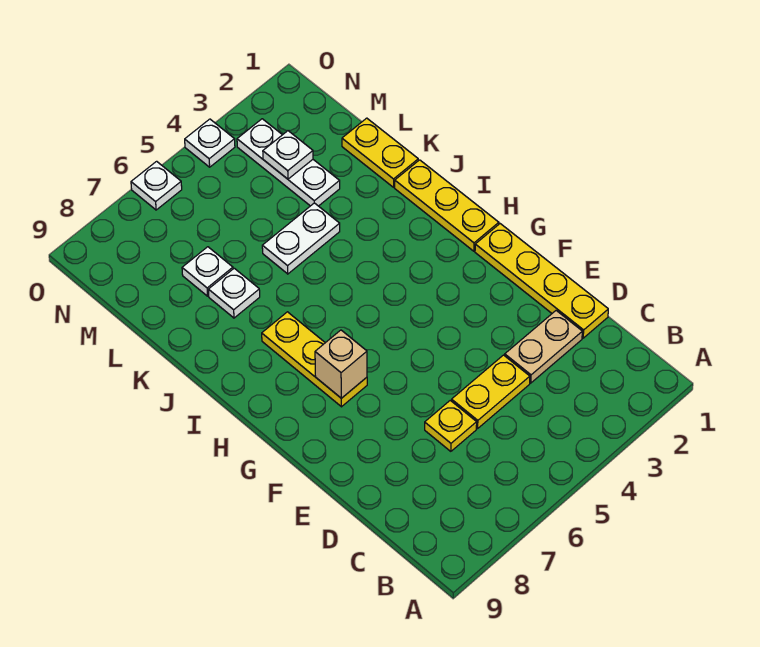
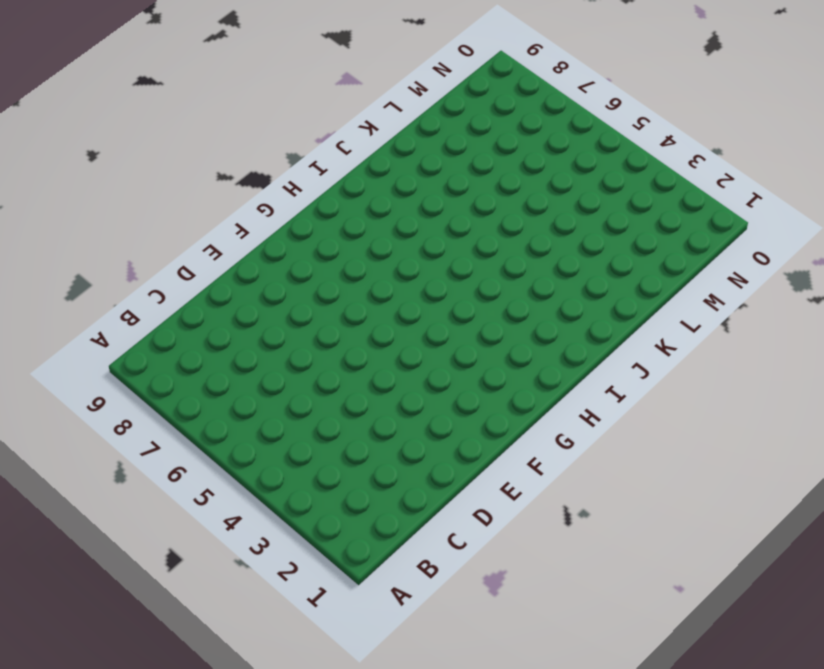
none -> yellow 1x4 plate [475,224,608,338]
none -> tan 1x2 plate [505,311,582,383]
none -> yellow 1x2 plate [452,355,530,428]

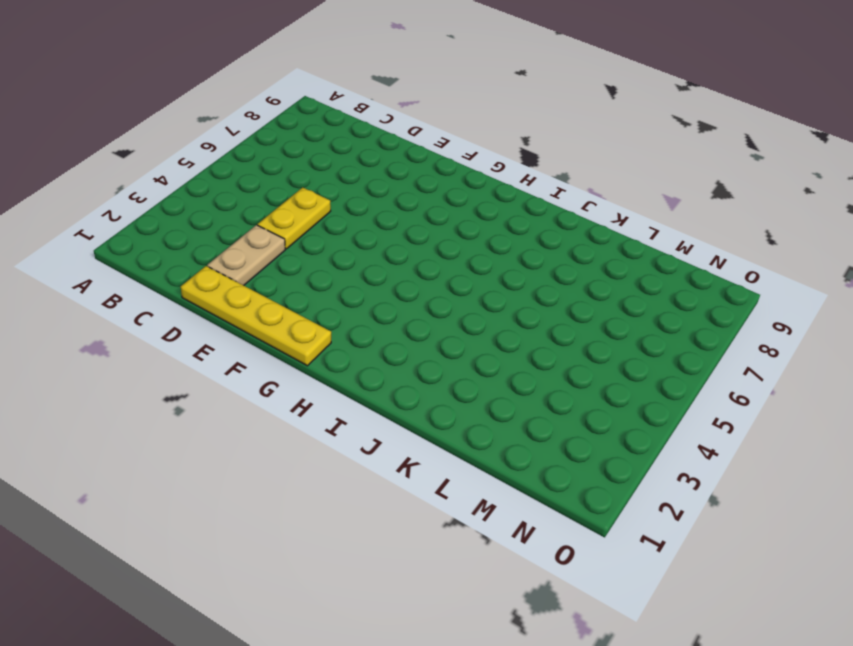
none -> yellow 1x1 plate [425,400,477,451]
none -> yellow 1x3 plate [262,312,367,407]
none -> yellow 1x3 plate [395,160,499,251]

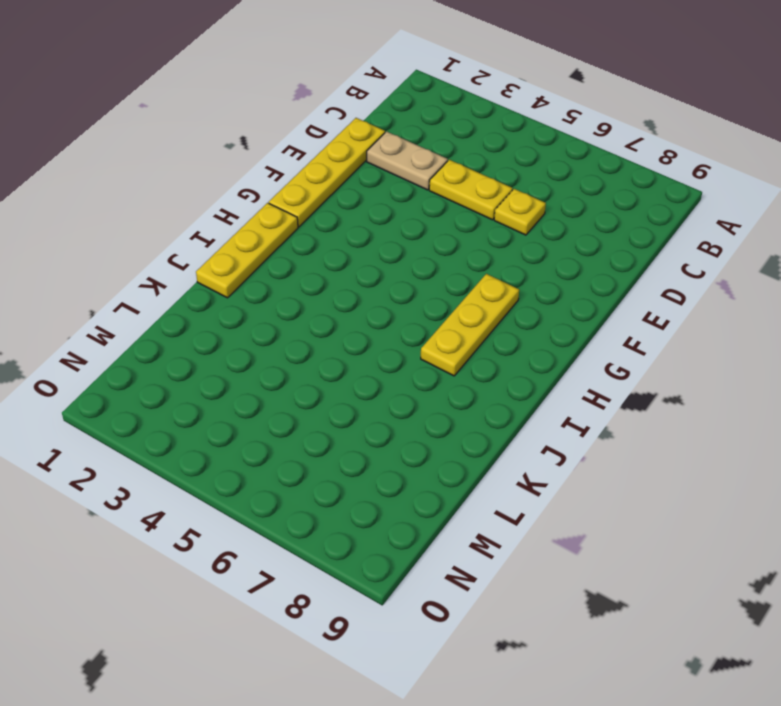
none -> yellow 1x2 plate [342,118,418,187]
none -> white 1x2 plate [262,203,340,274]
none -> white 1x1 plate [208,268,260,318]

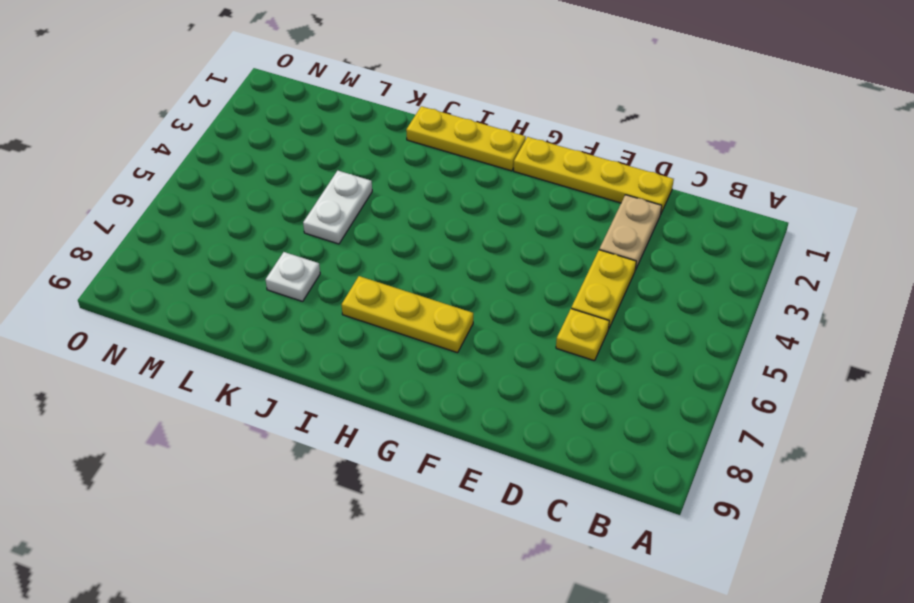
none -> yellow 1x2 plate [342,118,418,187]
none -> white 1x3 plate [237,119,340,206]
none -> white 1x1 plate [182,247,233,296]

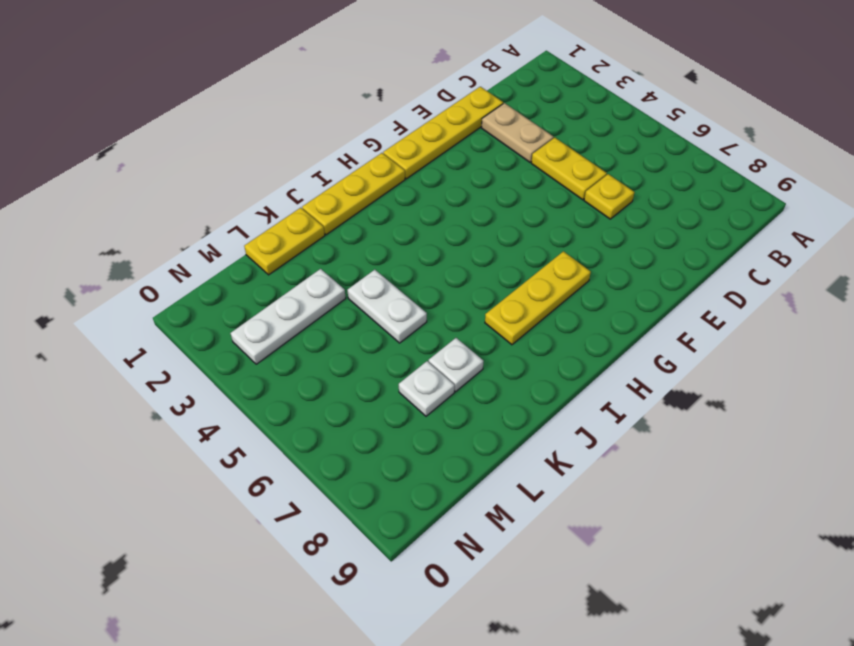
none -> white 1x1 plate [185,119,235,167]
none -> white 1x1 plate [131,161,182,210]
none -> tan 1x1 brick [315,330,367,398]

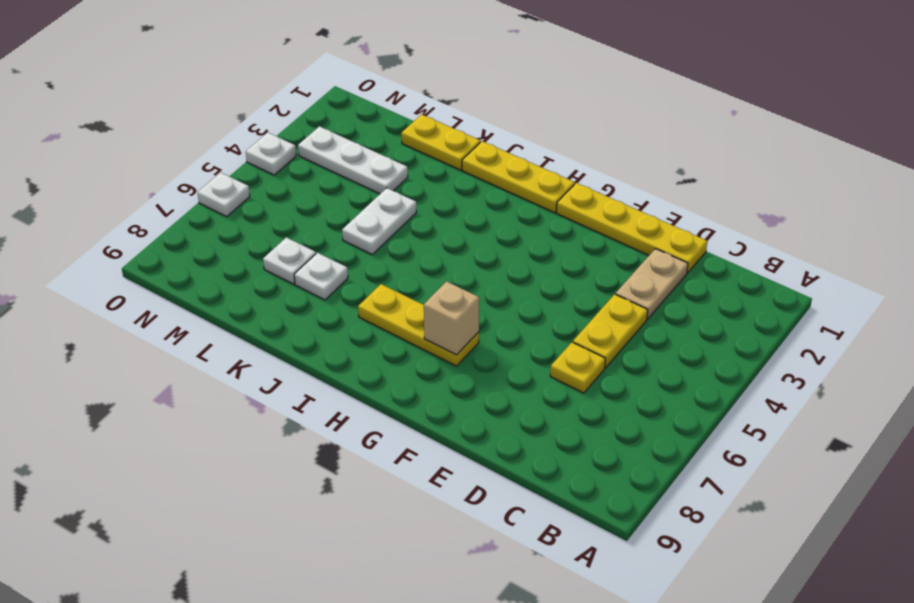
none -> white 1x1 plate [263,131,313,179]

